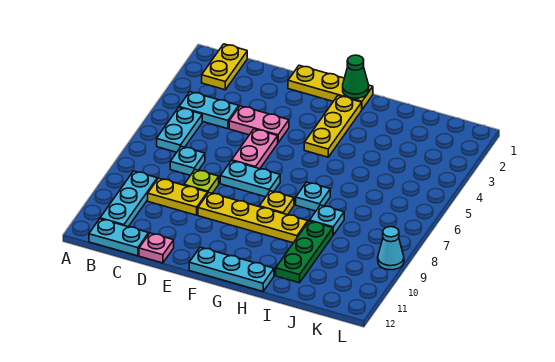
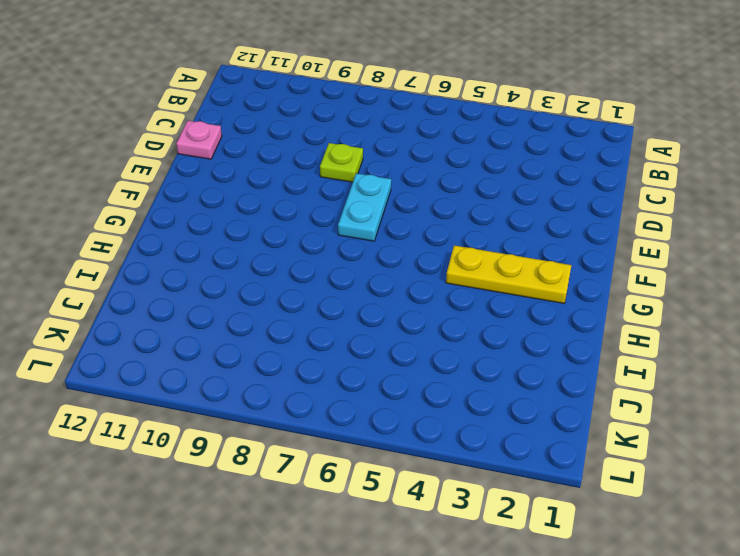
none -> yellow 1x2 plate [202,44,247,90]
none -> cyan 1x2 plate [179,92,239,129]
none -> cyan 1x2 plate [157,108,202,152]

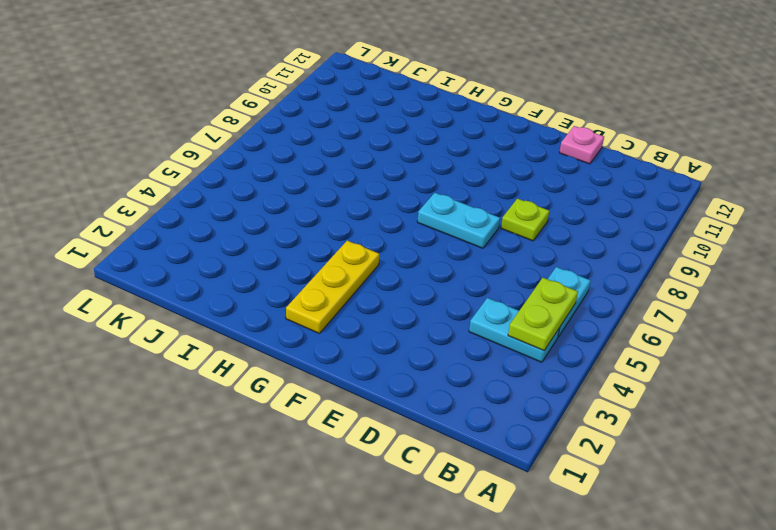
lime 1x2 plate [508,278,578,350] -> none
none -> yellow 1x2 plate [202,44,247,90]
none -> cyan 1x3 plate [100,171,157,227]
none -> cyan 1x2 plate [89,219,149,256]

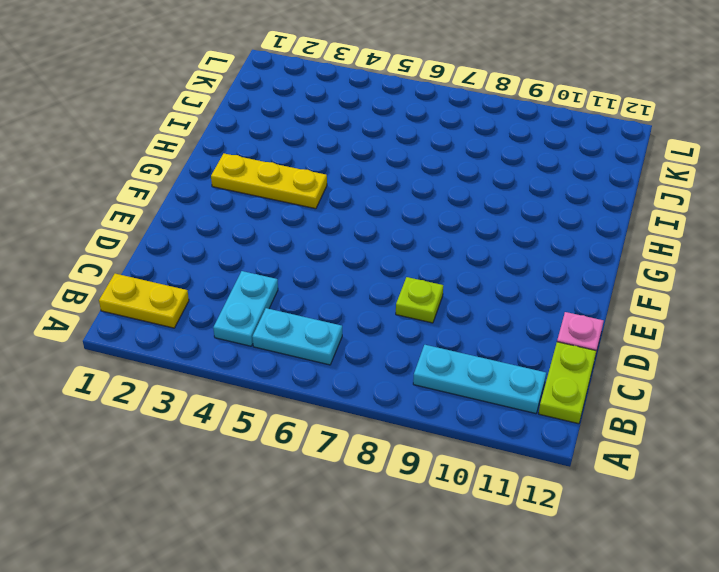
lime 1x2 plate [539,342,596,424] -> cyan 1x2 plate [89,219,149,256]
none -> cyan 1x1 plate [170,146,205,175]
none -> yellow 1x2 plate [148,178,207,215]
none -> pink 1x2 plate [229,106,289,143]

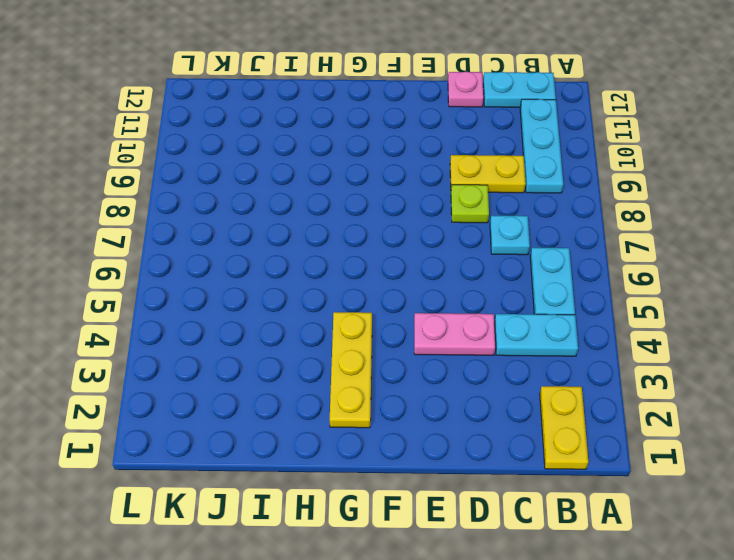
none -> yellow 1x3 plate [288,65,373,109]
none -> pink 1x2 plate [232,129,278,169]
none -> cyan 1x2 plate [220,161,280,197]

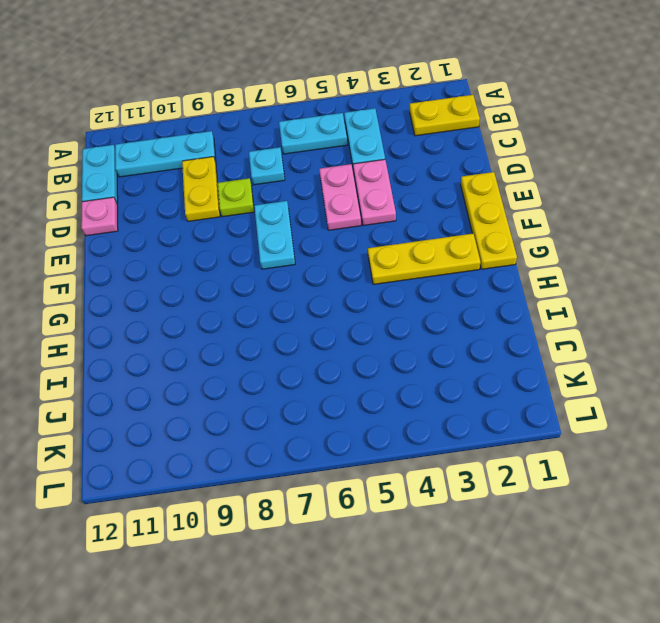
pink 1x2 plate [319,164,361,230] -> pink 1x2 plate turned to [232,129,278,169]
none -> yellow 1x4 plate [198,193,308,243]
none -> cyan 1x3 plate [189,247,274,291]
none -> yellow 1x1 plate [259,191,294,215]

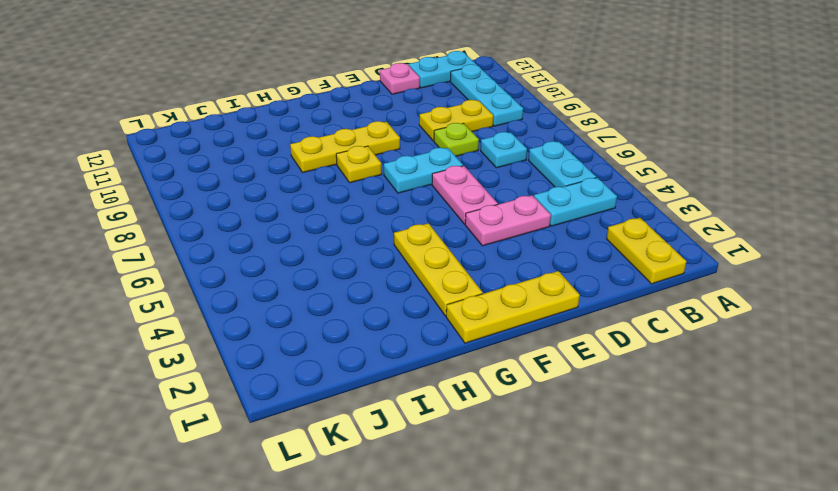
yellow 1x3 plate [290,121,400,173] -> yellow 1x4 plate [198,193,308,243]
none -> cyan 1x3 plate [189,247,274,291]
none -> cyan 1x1 plate [296,182,330,211]
none -> cyan 1x1 plate [310,205,344,235]

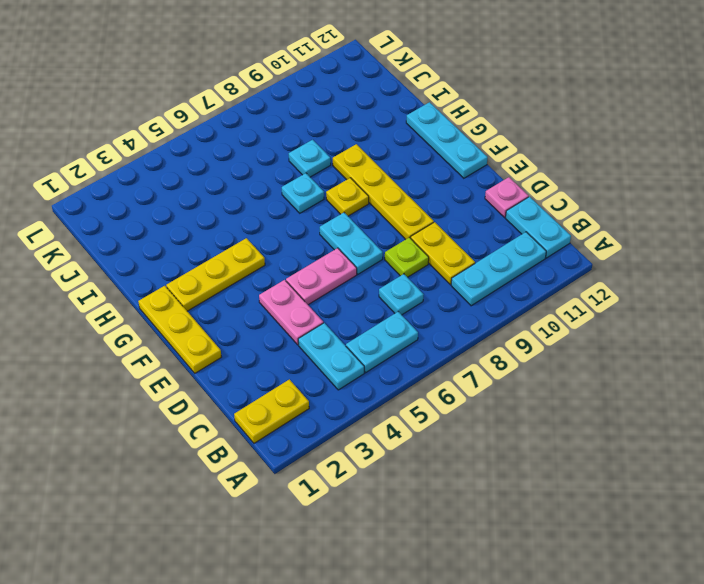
none -> green 1x3 plate [276,221,333,283]
none -> cyan 1x1 cone [378,227,404,270]
none -> green 1x1 cone [343,55,369,98]

